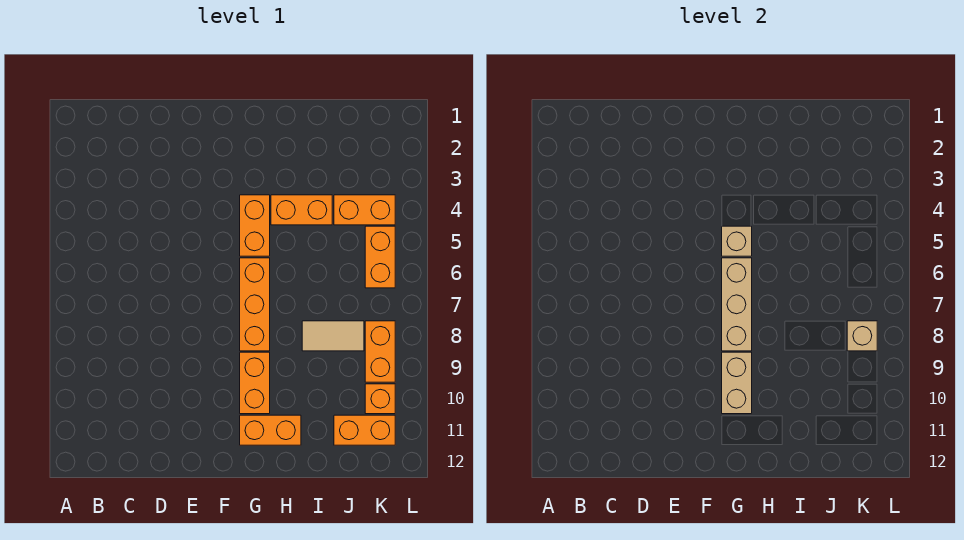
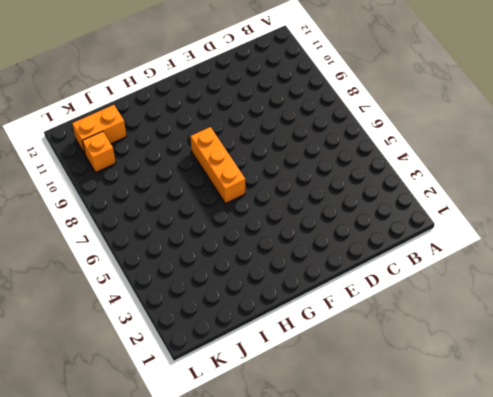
none -> orange 1x2 brick [240,195,270,256]
none -> orange 1x2 brick [240,352,270,414]
none -> orange 1x2 brick [240,415,301,445]

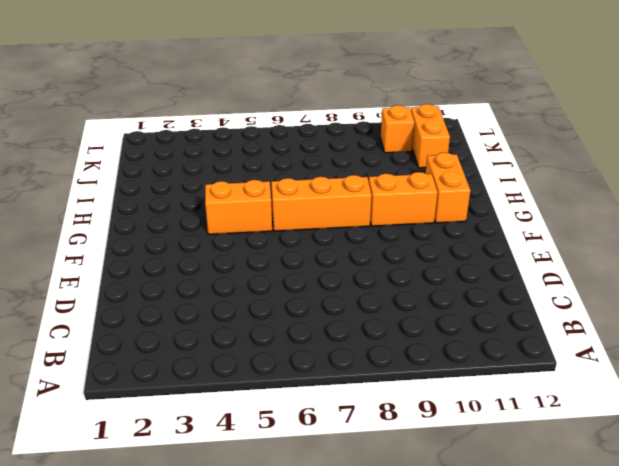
none -> orange 1x2 brick [271,195,332,225]
none -> tan 1x2 tile [302,321,364,351]
none -> orange 1x2 brick [334,195,395,225]

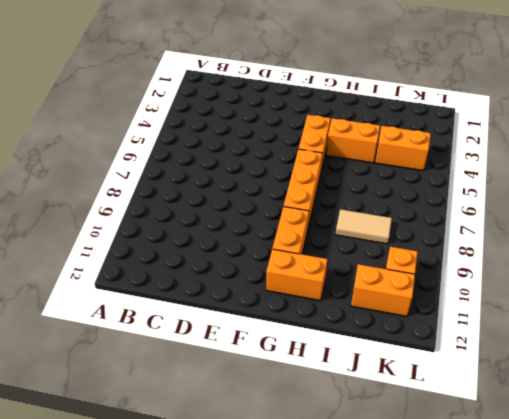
none -> orange 1x2 brick [365,226,395,288]
none -> orange 1x2 brick [365,321,395,382]
none -> tan 1x1 brick [722,226,752,256]

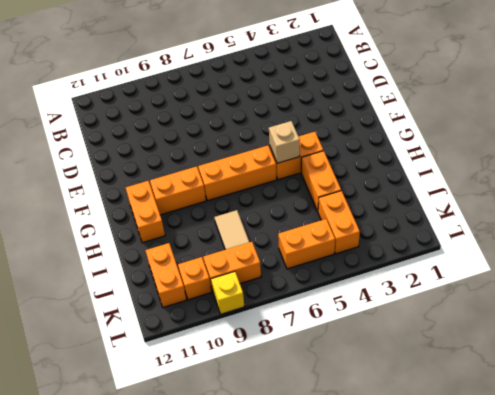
yellow 1x1 brick [211,271,244,314] -> none
none -> tan 1x3 brick [722,258,752,351]
none -> tan 1x2 brick [722,352,752,414]
none -> tan 1x1 brick [847,321,877,351]

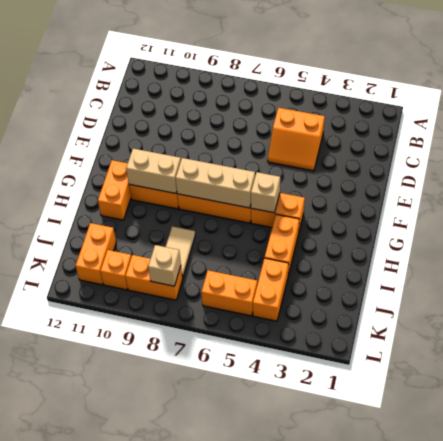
orange 2x2 slope [268,108,325,171] -> none

